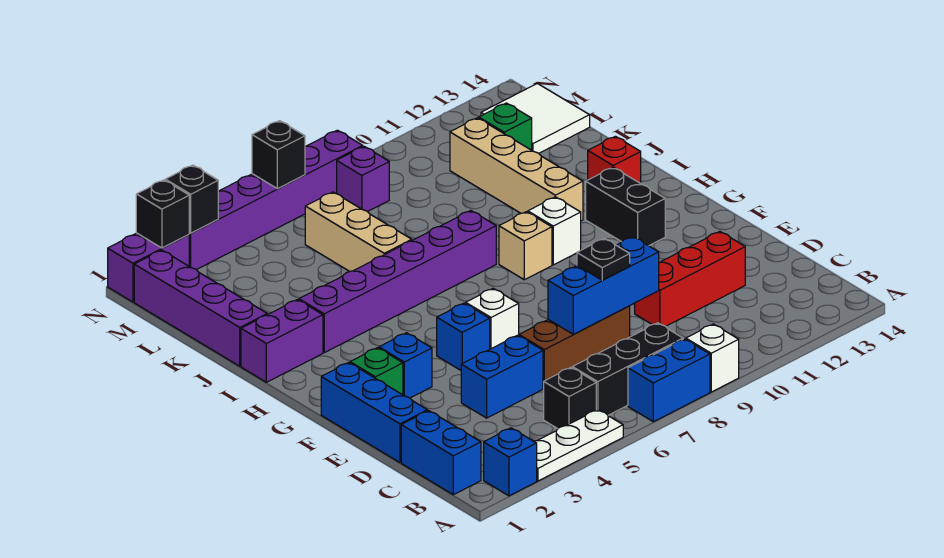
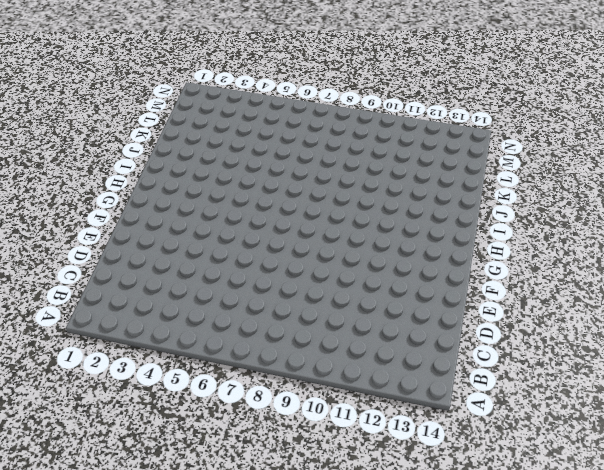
none -> blue 1x1 brick [484,428,537,496]
none -> white 1x3 plate [534,410,623,481]
none -> blue 1x2 brick [628,339,710,422]
none -> white 1x1 brick [686,324,739,392]

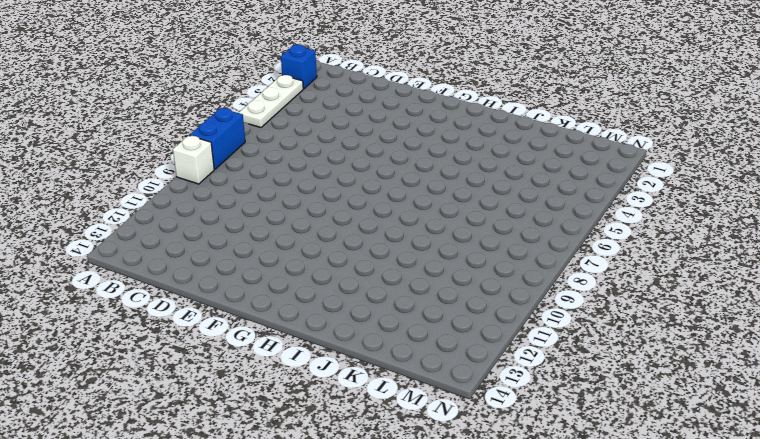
none -> blue 1x2 brick [401,411,481,495]
none -> black 1x1 brick [544,368,596,429]
none -> black 1x3 brick [572,323,683,415]
none -> blue 1x3 brick [321,362,428,462]

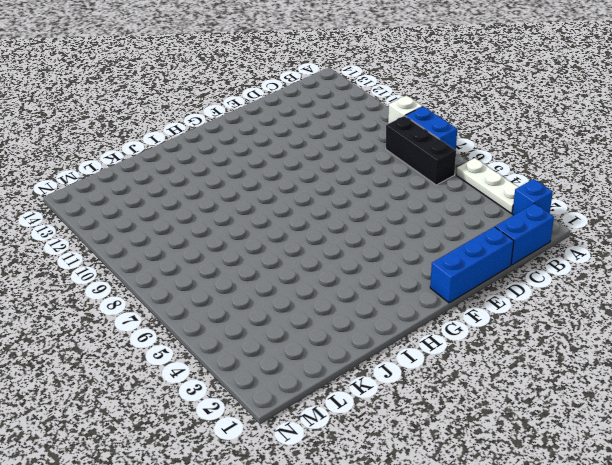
none -> black 1x1 brick [544,368,596,429]
none -> blue 1x2 brick [461,335,543,418]
none -> brown 1x3 brick [519,306,630,388]
none -> red 1x3 brick [635,232,745,326]

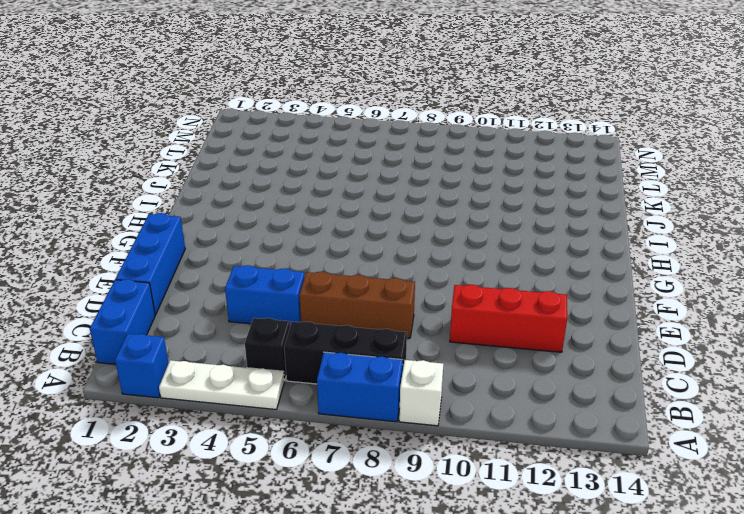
none -> green 1x1 brick [350,348,403,395]
none -> blue 1x1 brick [379,333,432,398]
none -> blue 1x1 brick [437,303,490,370]
none -> white 1x1 brick [466,288,519,349]

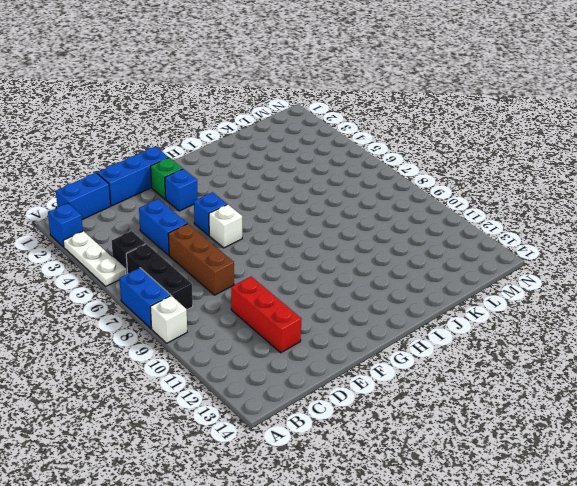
none -> black 1x2 brick [586,167,665,246]
none -> tan 1x1 brick [499,212,552,280]
none -> white 1x1 brick [528,197,581,265]
none -> purple 1x2 brick [241,300,323,382]

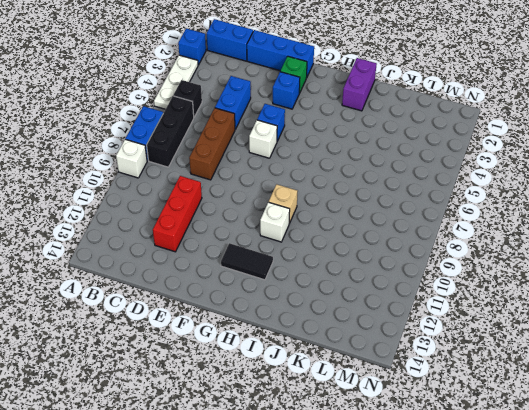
black 1x2 tile [221,243,273,280] -> black 1x2 brick [586,167,665,246]
none -> purple 1x6 brick [299,211,496,353]
none -> tan 1x4 brick [450,118,583,221]
none -> red 1x1 brick [588,136,641,183]
none -> purple 1x4 brick [134,250,267,366]

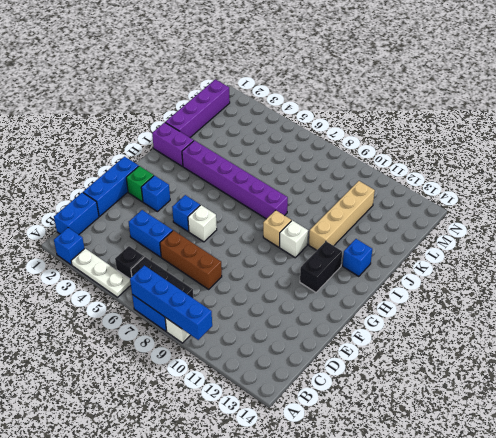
blue 1x4 brick [130,265,212,340] -> none
blue 1x1 brick [343,239,372,276] -> red 1x1 brick [588,136,641,183]
none -> red 1x3 brick [635,232,745,326]
none -> tan 1x3 brick [305,192,412,272]
none -> green 1x1 brick [479,103,532,150]
none -> white 2x2 tile [481,84,590,153]

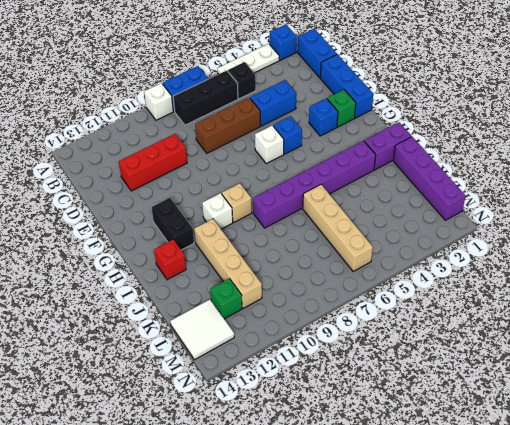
tan 1x4 brick [303,185,373,271] -> tan 1x3 brick [305,192,412,272]
none -> purple 1x1 brick [337,146,389,212]
none -> purple 1x2 brick [108,233,189,302]
none -> purple 1x6 brick [189,130,363,270]
none -> blue 1x3 brick [548,237,659,334]

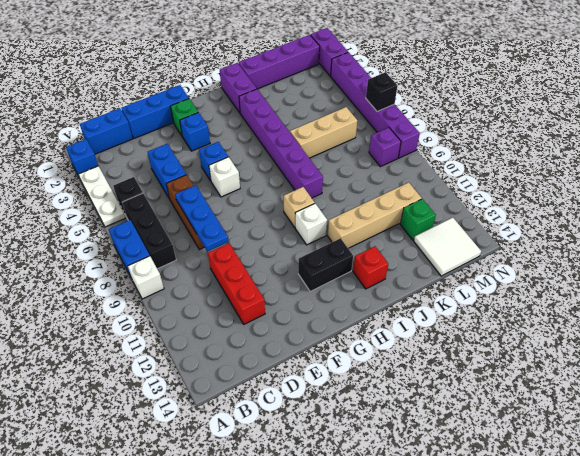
blue 1x3 plate [175,185,229,252] -> blue 1x3 brick [548,237,659,334]
none -> black 1x1 brick [136,180,189,248]
none -> black 1x1 brick [165,165,218,233]
none -> black 1x1 plate [577,238,630,280]

